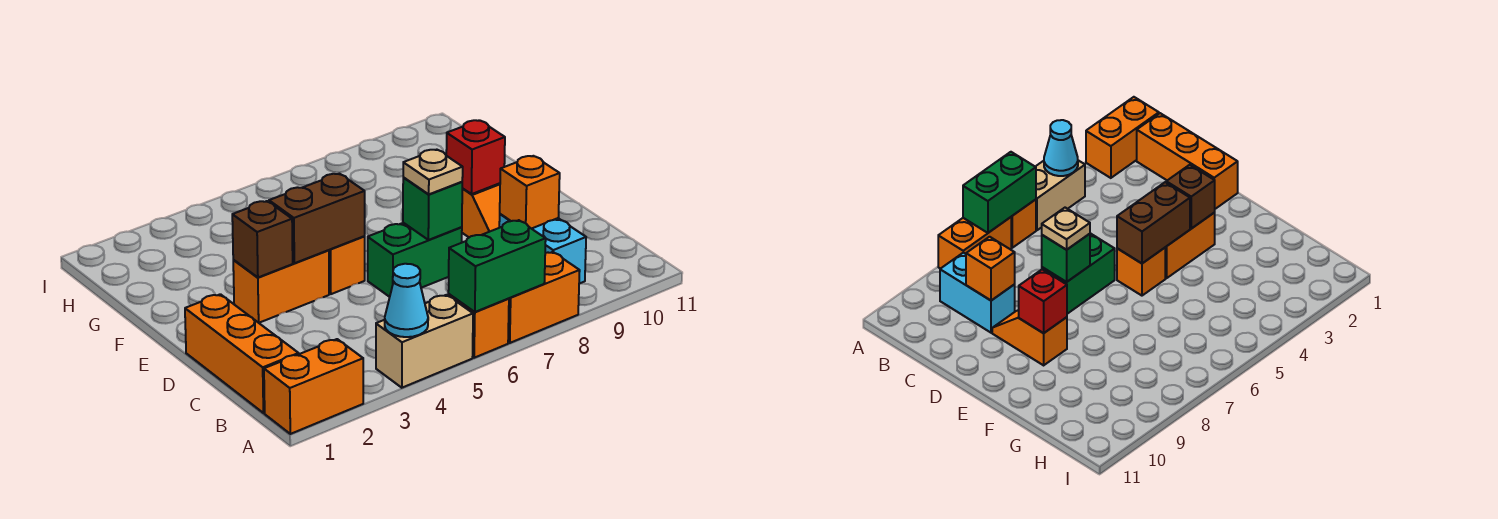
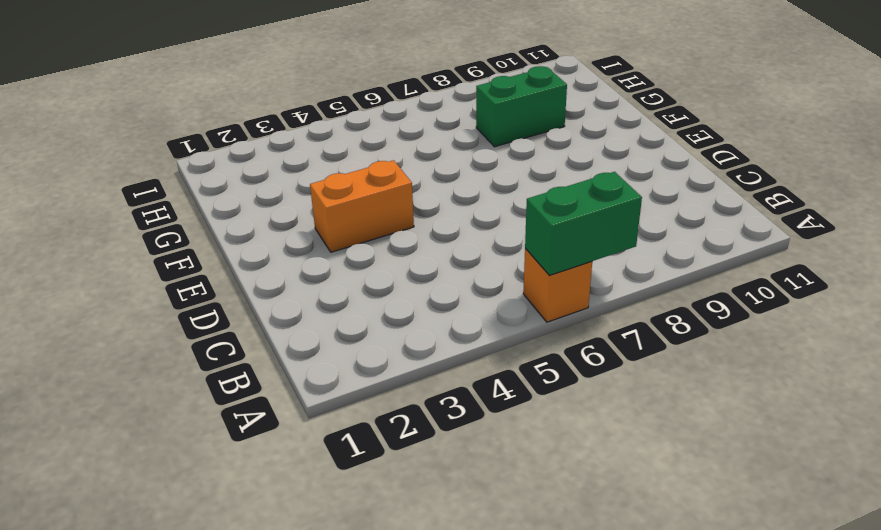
green 1x2 brick [476,66,567,147] -> green 1x2 brick moved to [368,223,462,297]
none -> orange 1x2 brick [264,339,363,434]
none -> tan 1x2 brick [376,295,473,388]
none -> orange 1x2 brick [508,252,580,343]

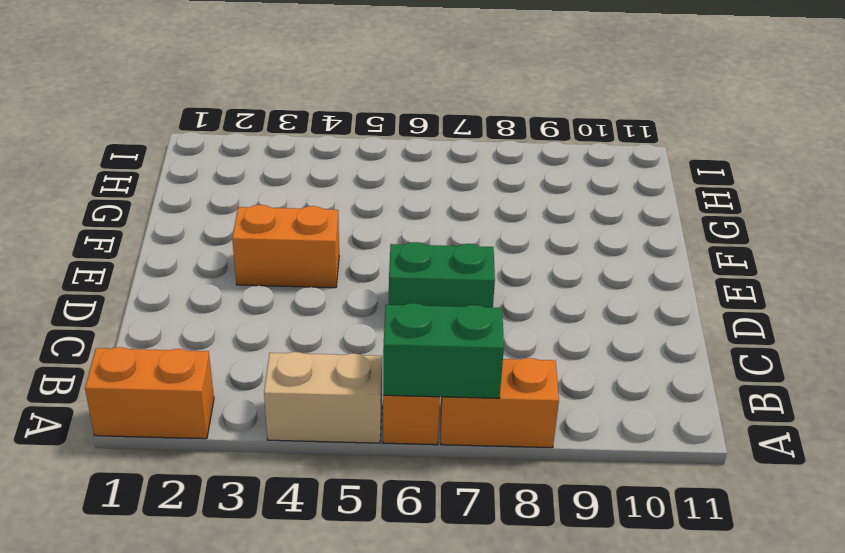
none -> orange 1x3 brick [185,294,299,413]
none -> cyan 1x2 brick [499,214,586,284]
none -> orange 1x2 slope [462,183,500,237]

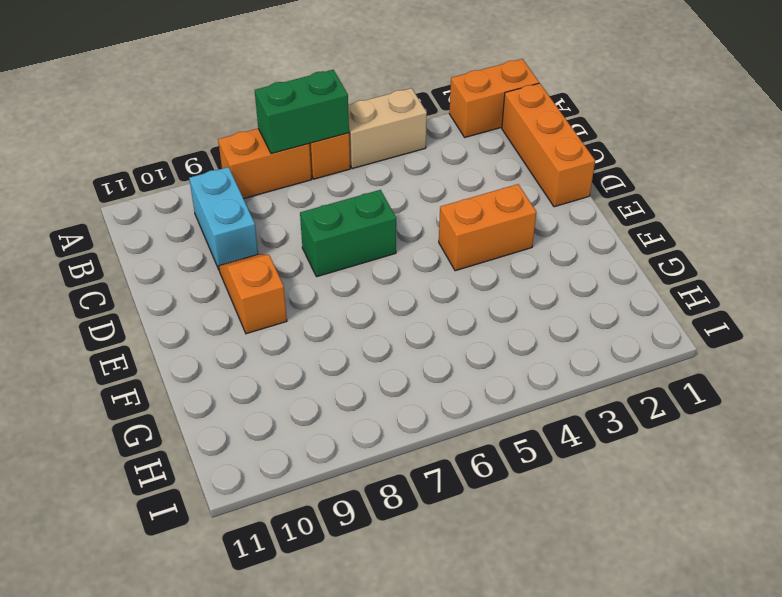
none -> orange 1x1 brick [328,236,365,294]
none -> cyan 1x1 cone [385,264,428,337]
none -> orange 1x1 brick [500,156,560,229]

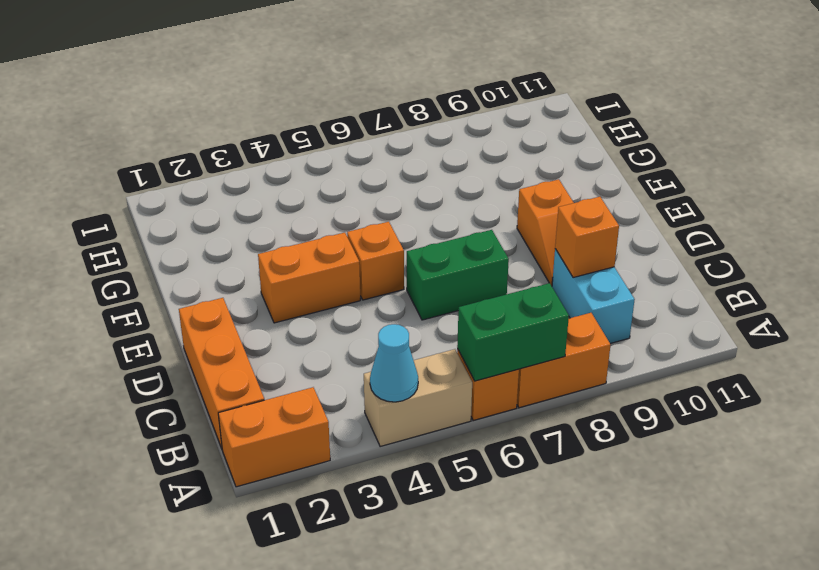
none -> green 1x1 brick [403,177,462,240]
none -> brown 1x1 brick [232,201,293,277]
none -> brown 1x2 brick [269,174,365,263]

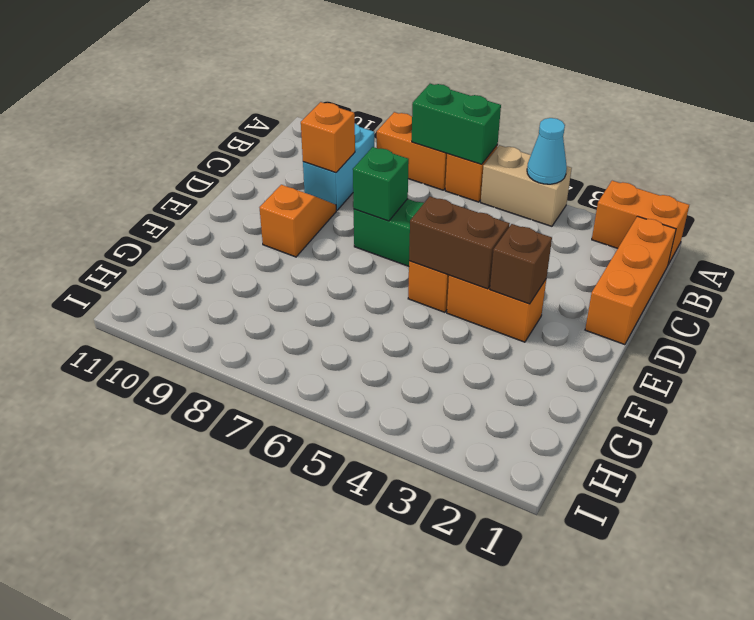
none -> red 1x1 brick [446,120,505,194]
none -> tan 1x1 plate [403,150,463,194]

